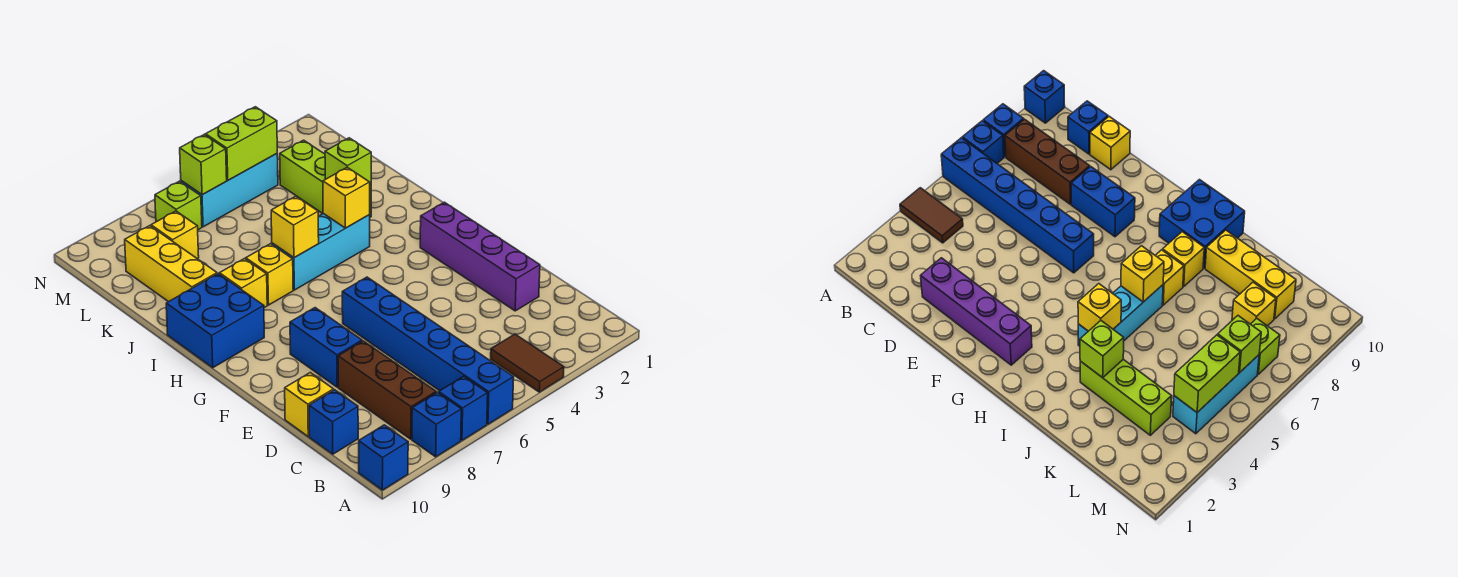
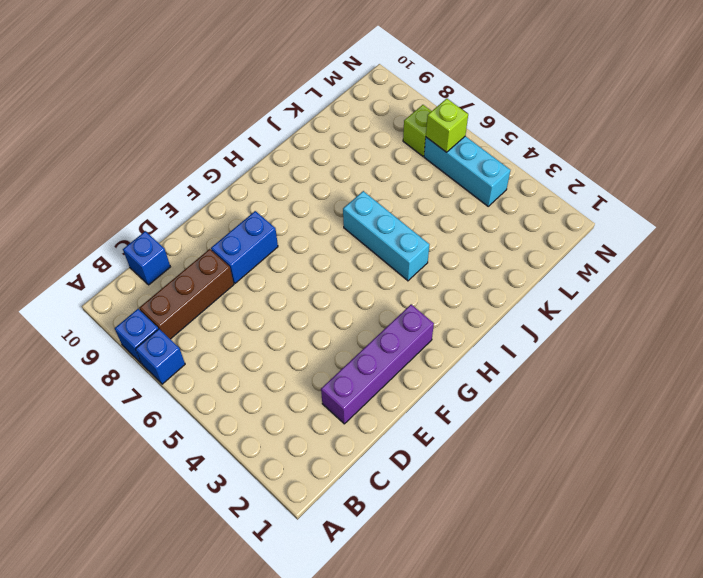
none -> brown 1x2 tile [491,334,564,392]
none -> blue 1x6 brick [342,277,514,424]
none -> blue 1x1 brick [359,425,408,490]

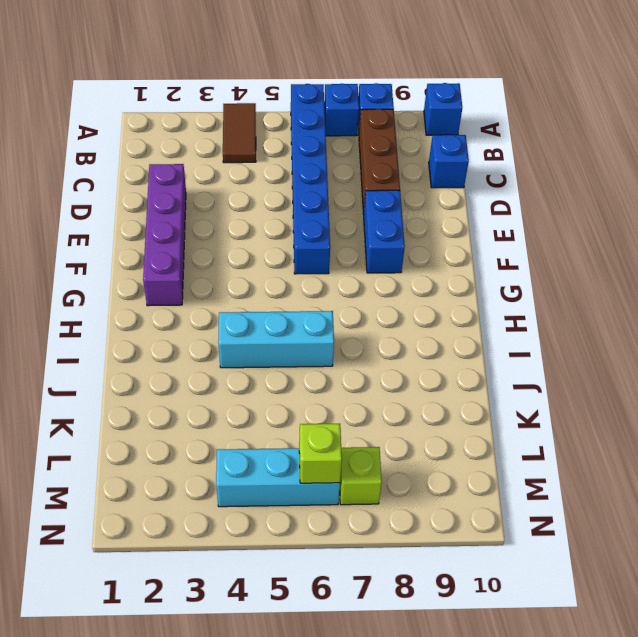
none -> yellow 1x1 brick [285,373,333,436]
none -> blue 2x2 brick [166,274,264,368]
none -> yellow 1x1 brick [246,244,293,305]

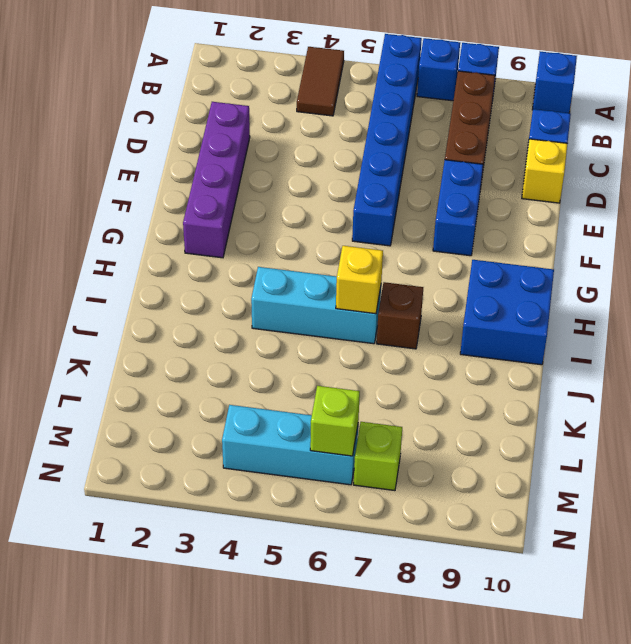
brown 1x1 brick [377,282,423,349] -> yellow 1x1 brick [246,244,293,305]
none -> yellow 1x1 brick [220,259,267,308]
none -> lime 1x3 brick [280,140,371,217]
none -> yellow 1x3 brick [125,226,217,302]

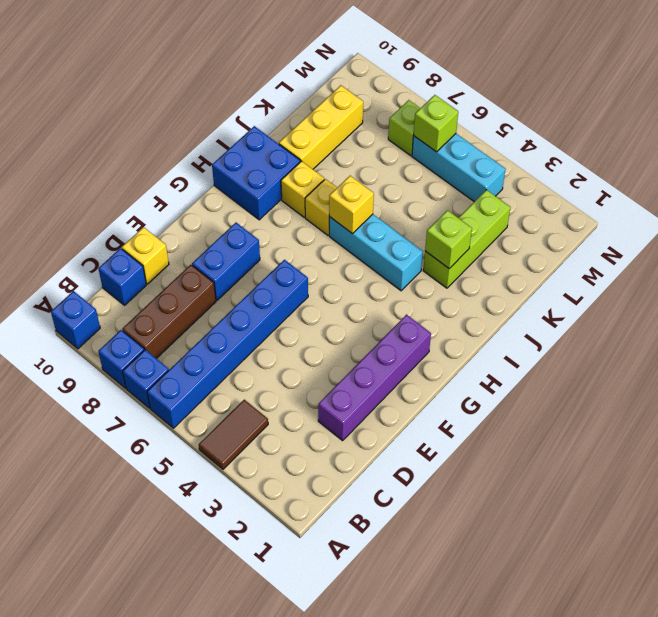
none -> yellow 1x1 brick [151,211,199,258]
none -> yellow 1x1 brick [323,167,370,228]
none -> lime 1x2 brick [206,107,277,180]

